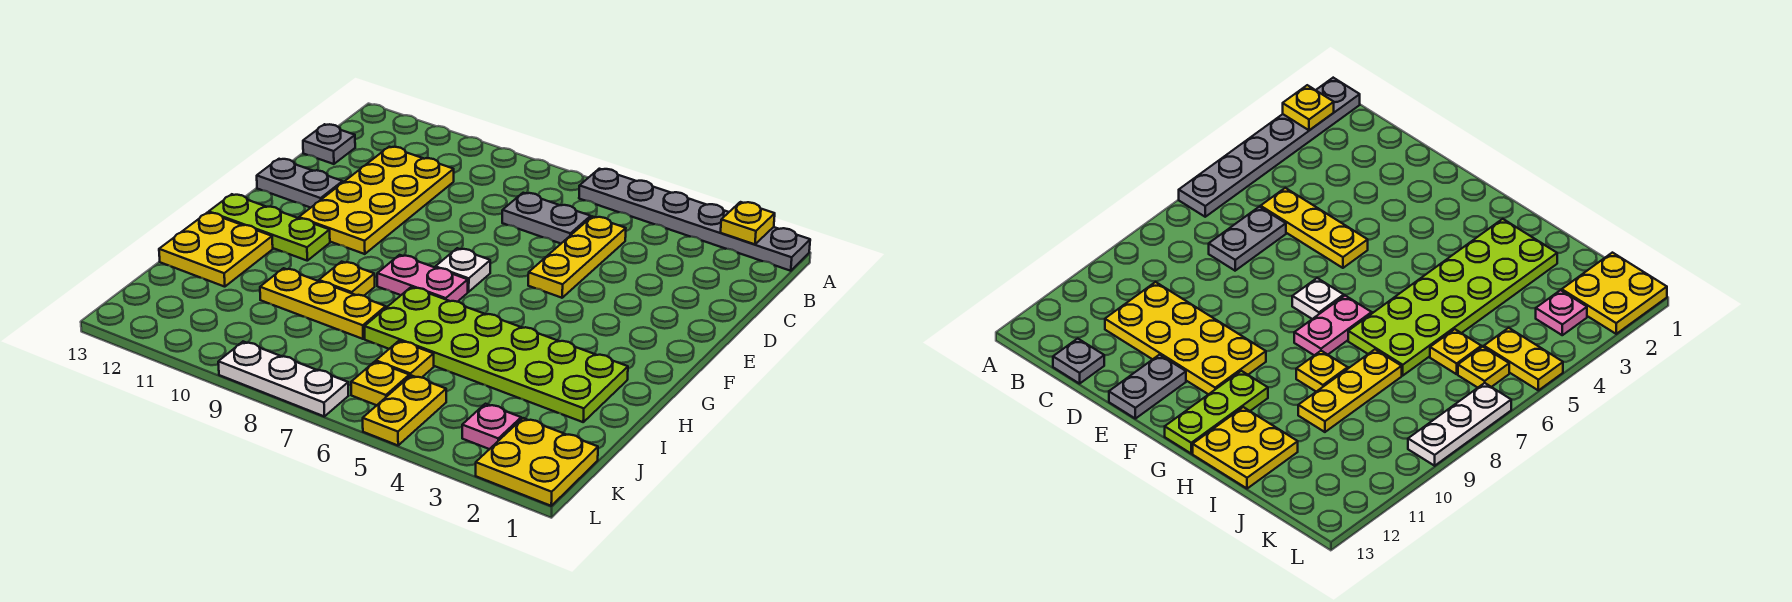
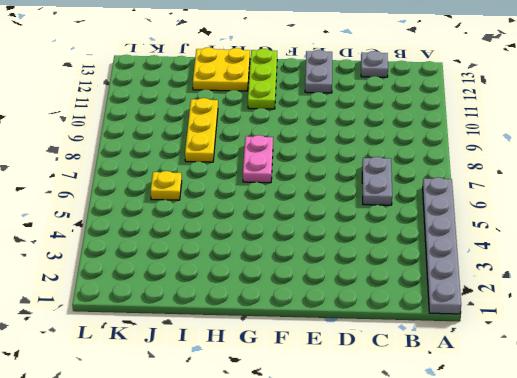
none -> yellow 1x3 plate [528,216,626,298]
none -> yellow 2x4 plate [299,147,454,254]
none -> white 1x1 plate [435,248,490,292]

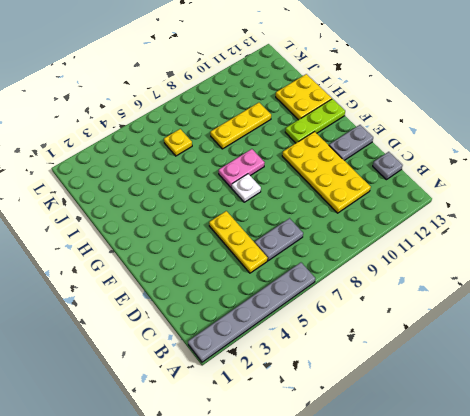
none -> lime 2x6 plate [365,287,628,422]
none -> yellow 1x1 plate [319,262,375,296]
none -> yellow 2x2 plate [476,418,598,506]

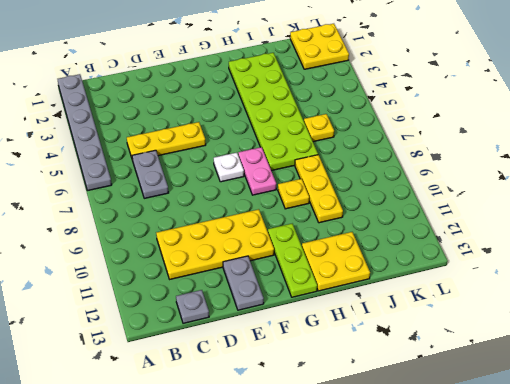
none -> pink 1x1 plate [462,404,521,449]
none -> yellow 1x2 plate [363,375,446,445]
none -> yellow 1x1 plate [351,362,409,405]

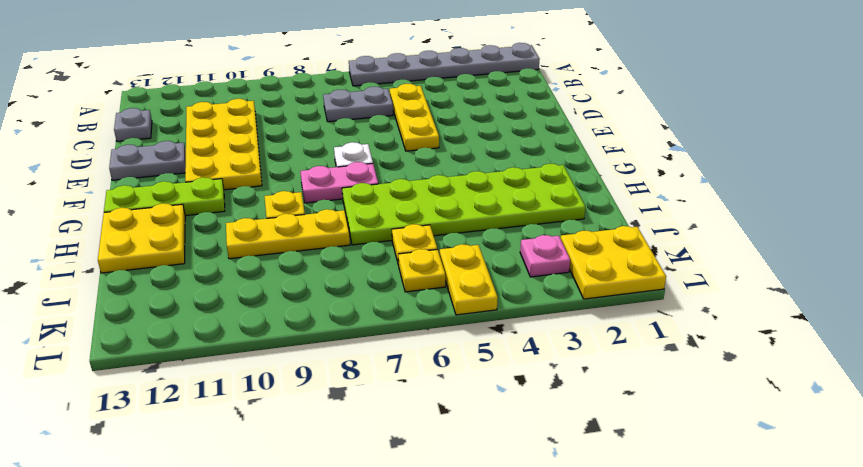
none -> white 1x3 plate [218,342,348,416]
none -> yellow 1x1 plate [721,202,775,244]

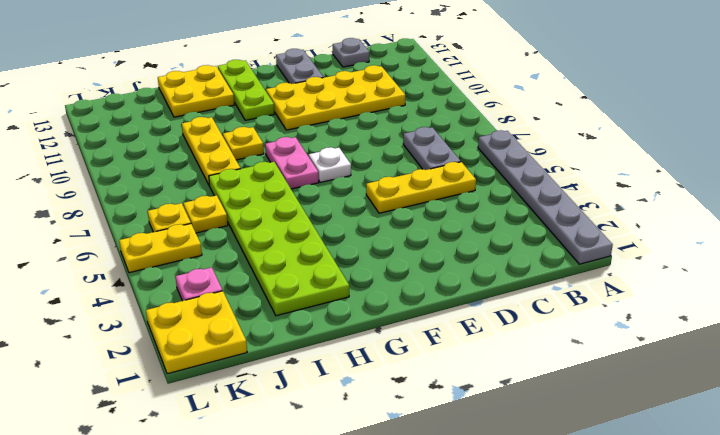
none -> white 1x3 plate [218,342,348,416]
none -> yellow 1x1 plate [721,202,775,244]

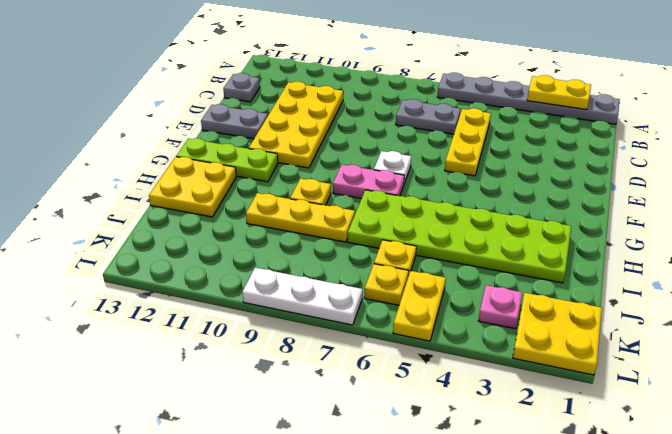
yellow 1x2 plate [527,75,591,110] -> yellow 1x1 plate [721,202,775,244]

